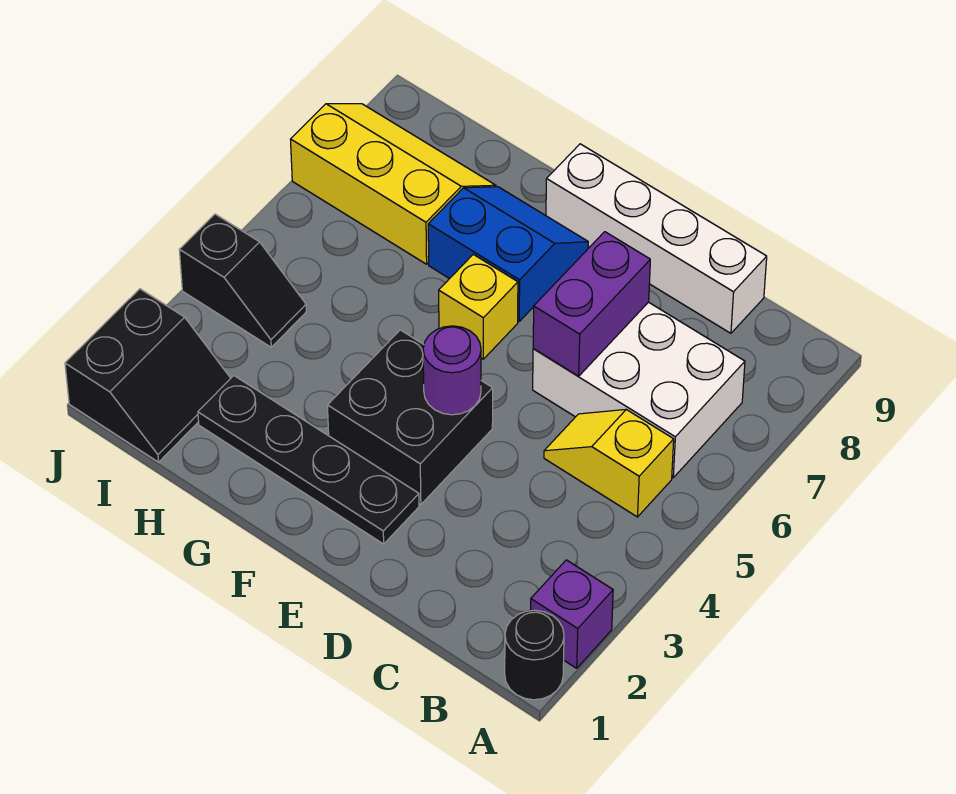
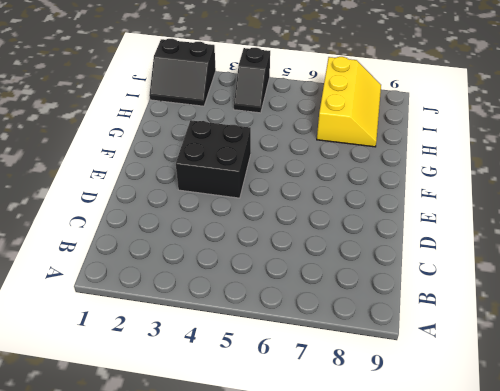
none -> black 1x1 round brick [505,610,564,700]
none -> purple 1x1 brick [531,560,613,668]
none -> yellow 1x2 slope [544,409,674,517]

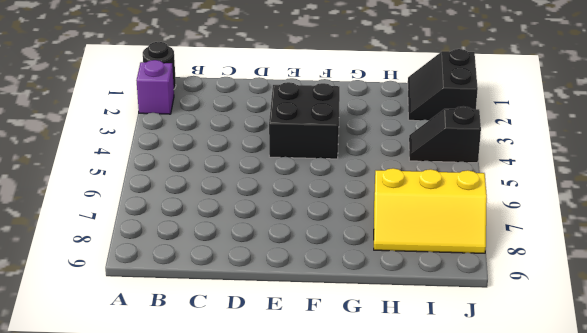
none -> yellow 1x2 slope [544,409,674,517]
none -> white 2x3 brick [533,302,745,478]
none -> white 1x4 brick [546,144,767,333]

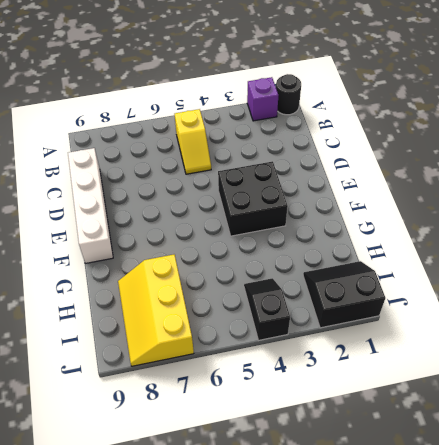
none -> white 2x3 brick [533,302,745,478]
none -> black 1x4 plate [198,376,419,544]
none -> yellow 1x1 brick [439,254,518,359]

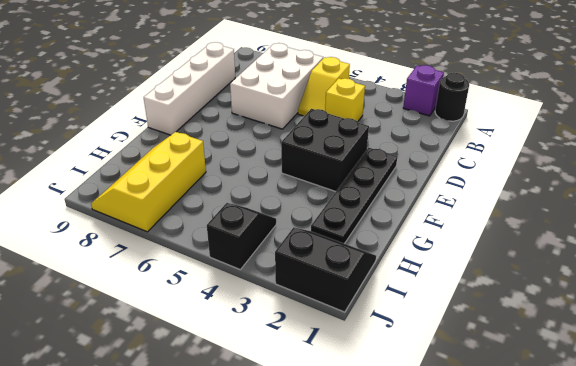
yellow 1x1 brick [325,78,365,122] -> yellow 1x1 brick moved to [439,254,518,359]
none -> blue 2x2 slope [428,187,588,321]
none -> purple 1x2 brick [533,232,650,376]
none -> purple 1x1 round brick [423,326,481,415]

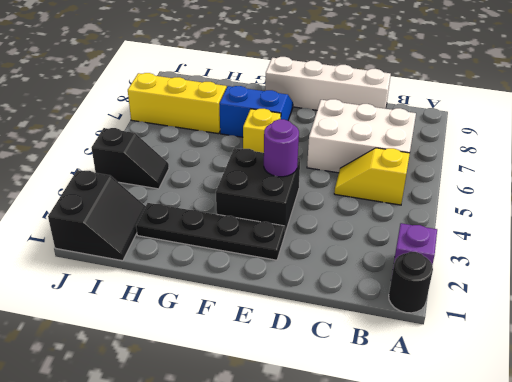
none -> purple 1x2 brick [533,232,650,376]

